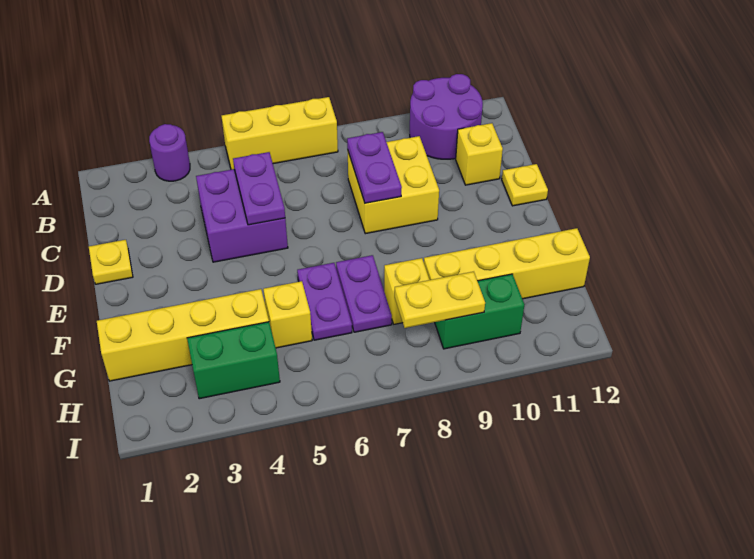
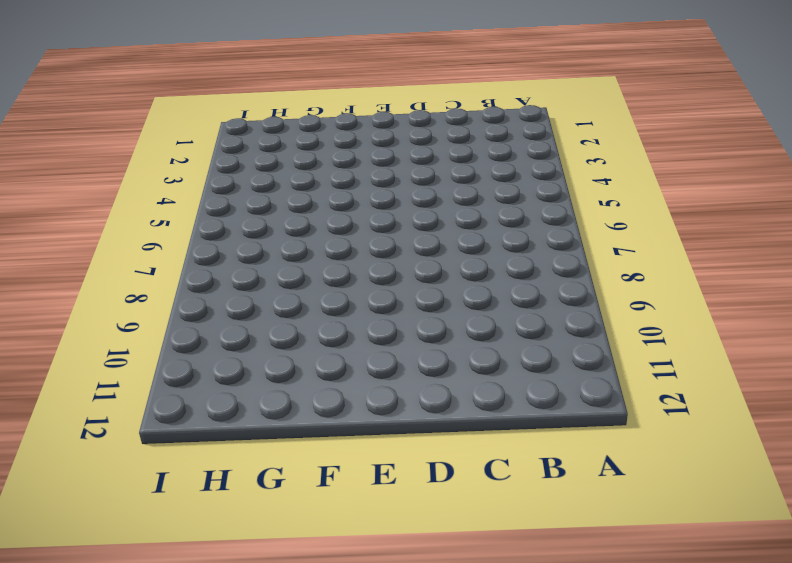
none -> purple 1x1 round brick [149,124,190,181]
none -> yellow 1x3 brick [222,97,338,170]
none -> purple 2x2 round brick [410,74,483,159]

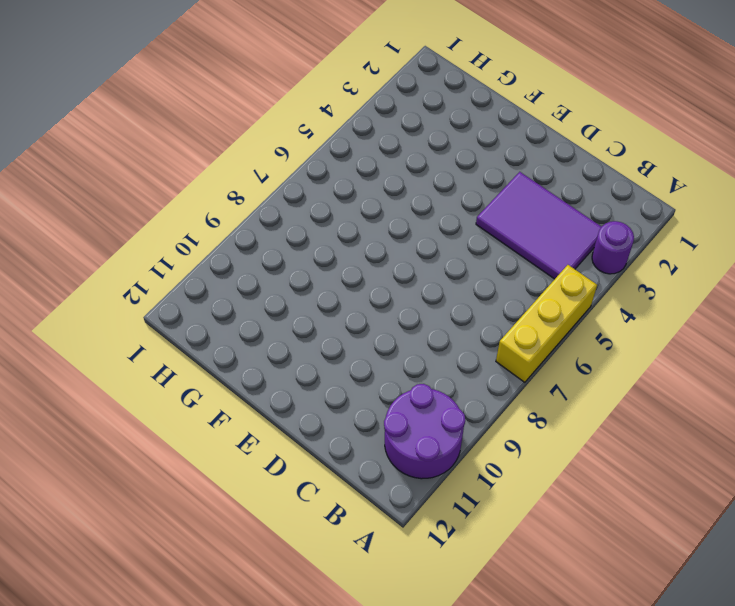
purple 2x3 tile [476,172,601,279] -> purple 2x2 brick [196,169,288,262]
none -> yellow 2x2 brick [348,136,439,234]
none -> yellow 1x1 brick [456,123,503,185]
none -> yellow 1x1 plate [89,240,133,284]

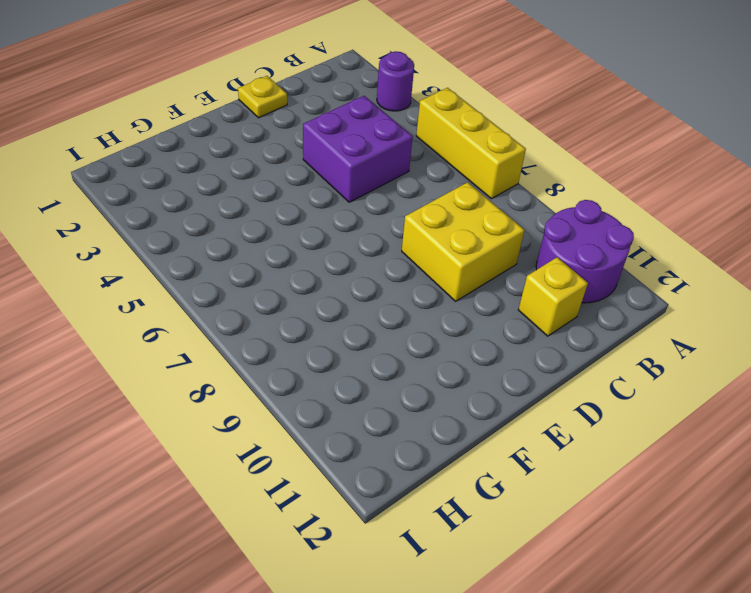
none -> yellow 1x1 plate [502,164,548,206]
none -> purple 1x2 plate [297,263,352,340]
none -> purple 1x2 plate [336,255,392,332]

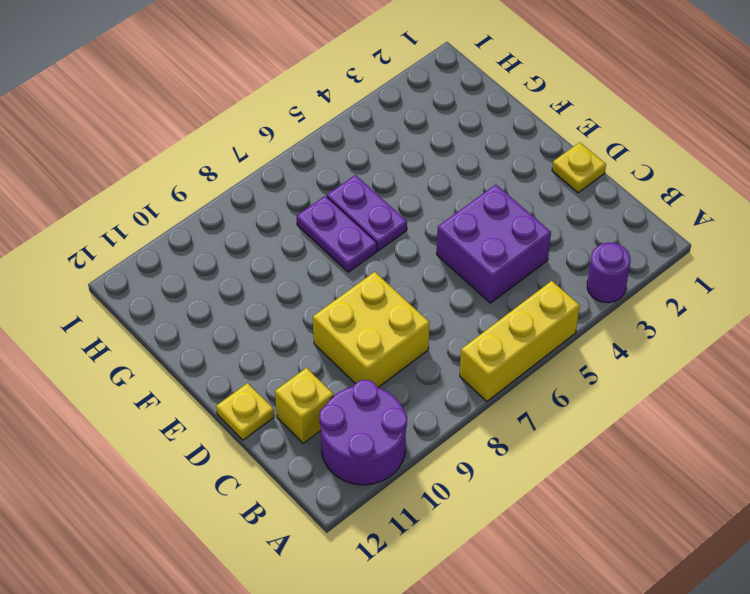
none -> yellow 1x4 brick [97,289,269,381]
none -> yellow 1x1 brick [263,281,312,348]
none -> yellow 1x1 brick [384,258,430,324]

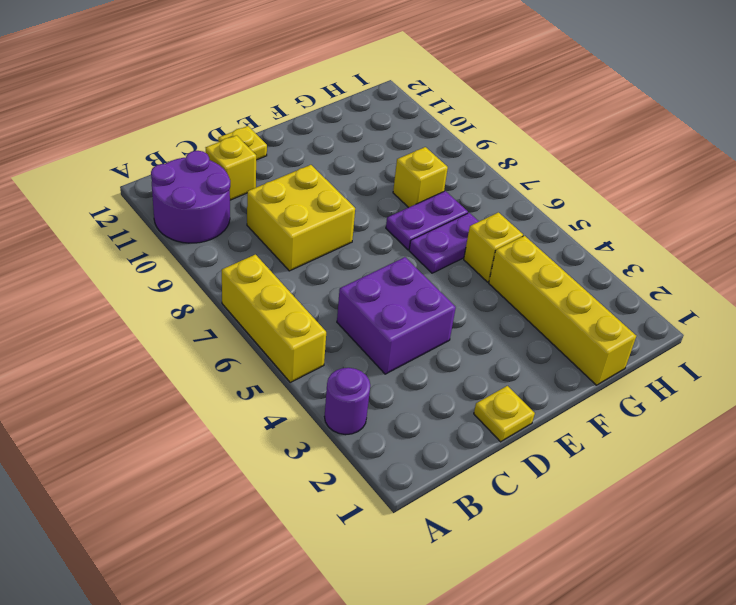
none -> yellow 1x4 brick [424,228,590,299]
none -> green 1x2 brick [187,322,280,399]
none -> green 1x2 brick [435,274,524,349]

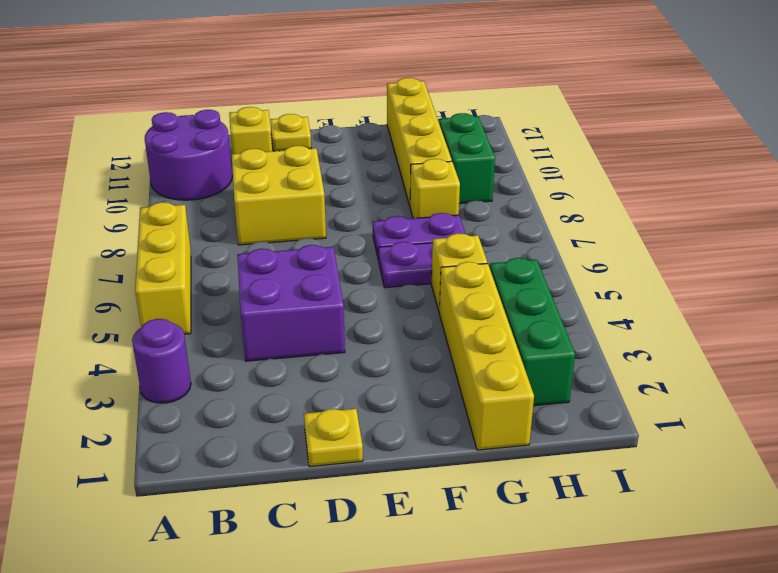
green 1x3 brick [490,258,575,406] -> green 1x2 brick [187,322,280,399]
none -> purple 1x2 plate [233,152,285,225]
none -> purple 1x2 plate [347,132,402,203]
none -> yellow 1x2 plate [395,272,485,328]

